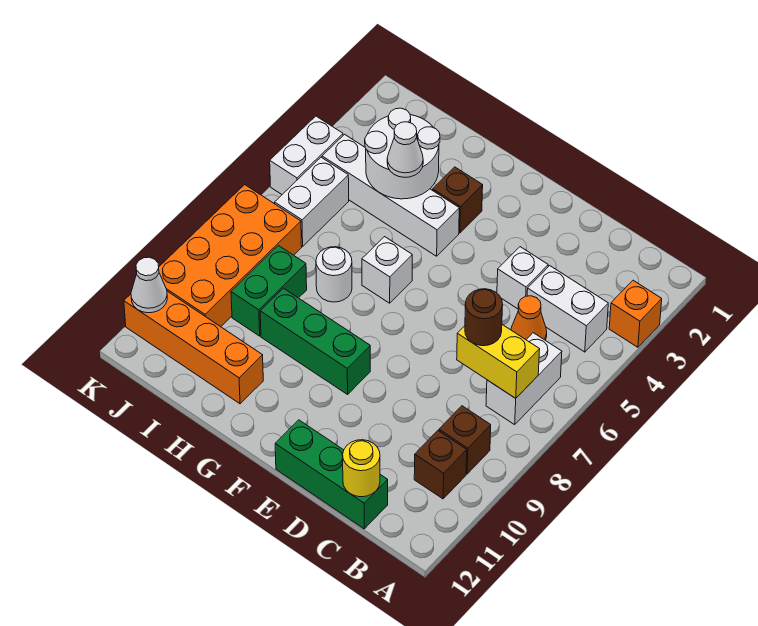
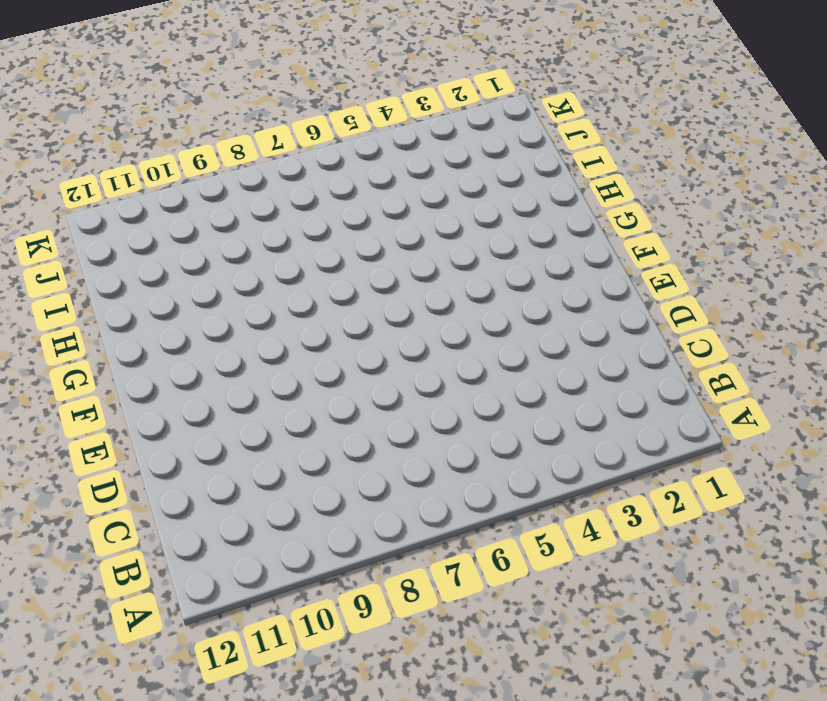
none -> orange 1x1 brick [609,280,662,347]
none -> white 1x2 brick [527,266,608,352]
none -> white 1x2 brick [486,333,562,424]

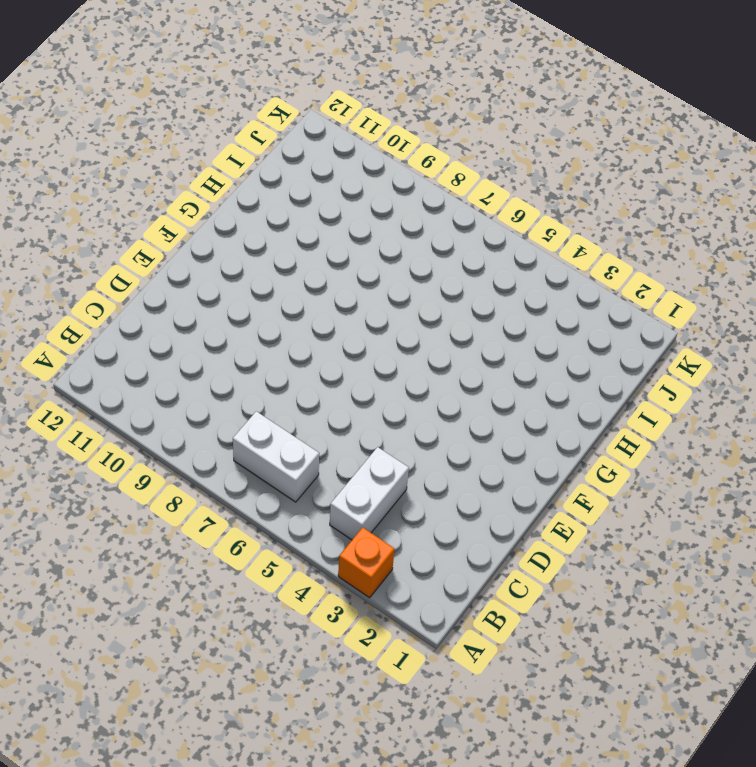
none -> brown 1x1 brick [439,406,491,474]
none -> brown 1x1 brick [414,431,467,499]
none -> orange 1x1 cone [511,296,547,340]

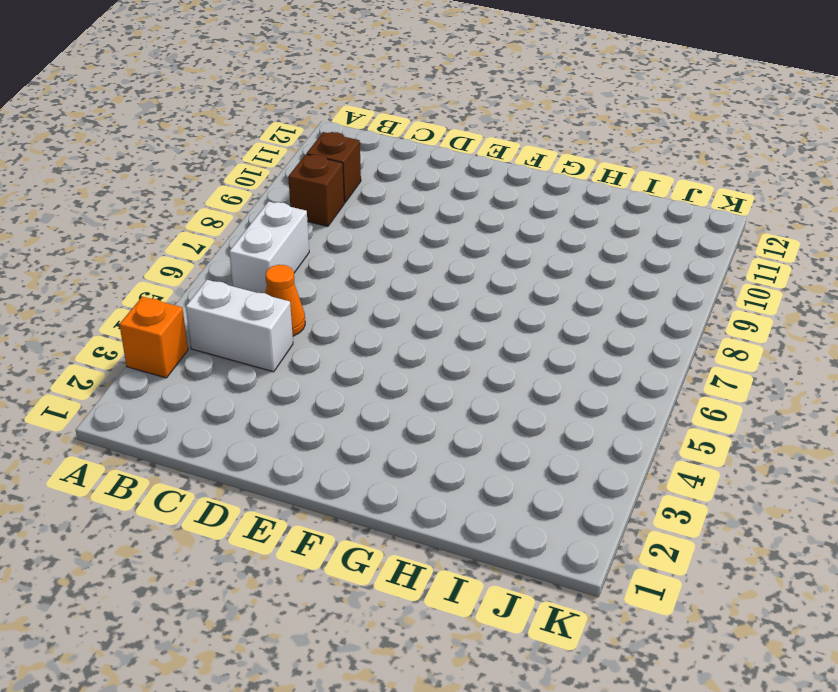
none -> green 1x3 brick [275,420,388,529]
none -> white 1x1 brick [497,247,548,309]
none -> green 1x3 brick [260,288,370,394]

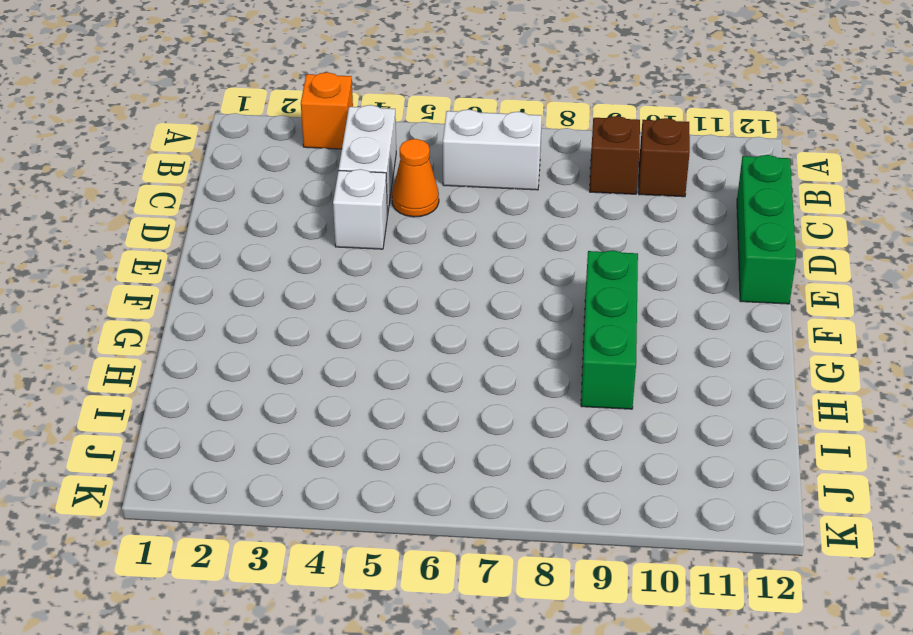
none -> brown 1x1 brick [433,167,483,233]
none -> white 1x4 brick [322,134,459,256]
none -> white 1x1 brick [362,237,412,303]

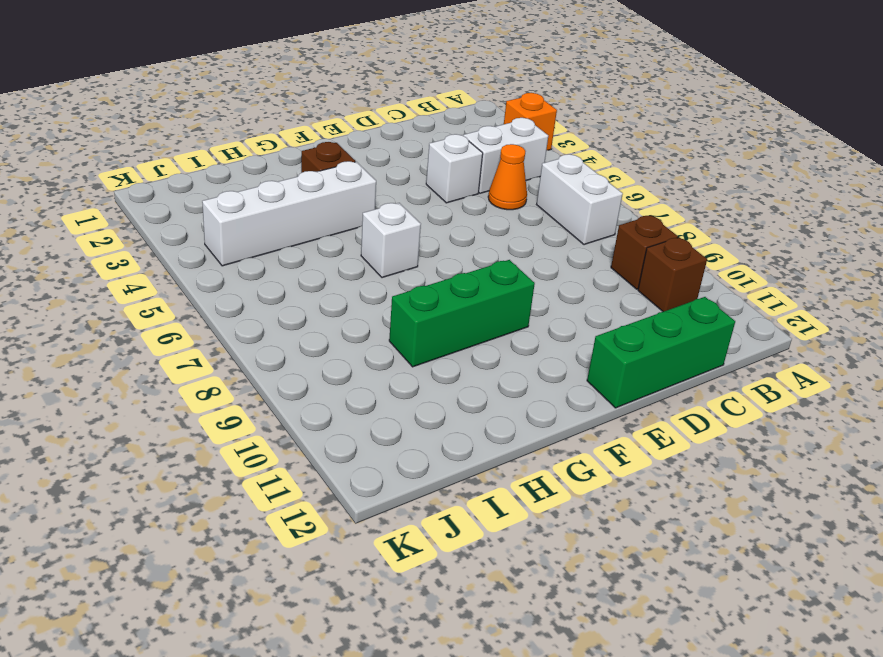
none -> white 1x1 round brick [316,247,352,302]
none -> orange 1x4 brick [124,291,263,404]
none -> green 1x2 brick [231,246,307,336]

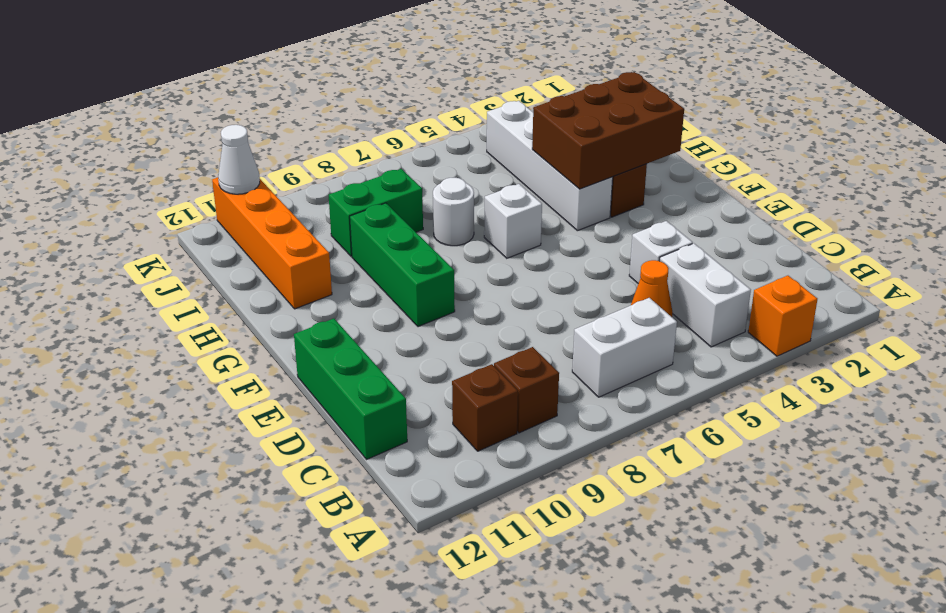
brown 2x3 brick [532,72,684,189] -> white 2x2 round brick [365,108,440,199]
none -> white 1x2 brick [275,157,349,246]
none -> orange 2x4 brick [159,185,302,327]
none -> white 1x2 brick [270,116,343,194]

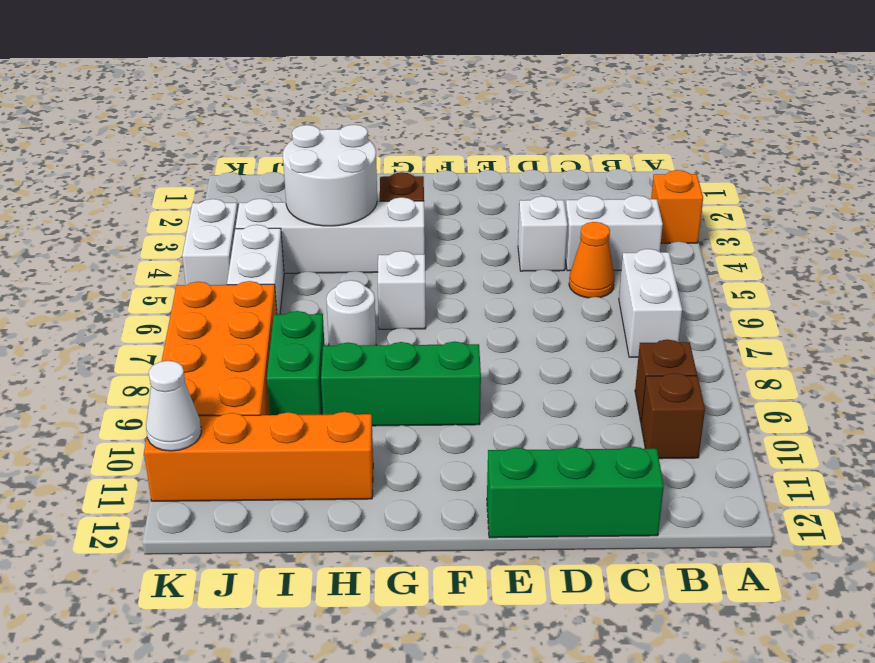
none -> yellow 1x2 brick [457,325,540,398]
none -> yellow 1x1 round brick [343,440,380,497]
none -> brown 1x1 round brick [465,289,503,346]

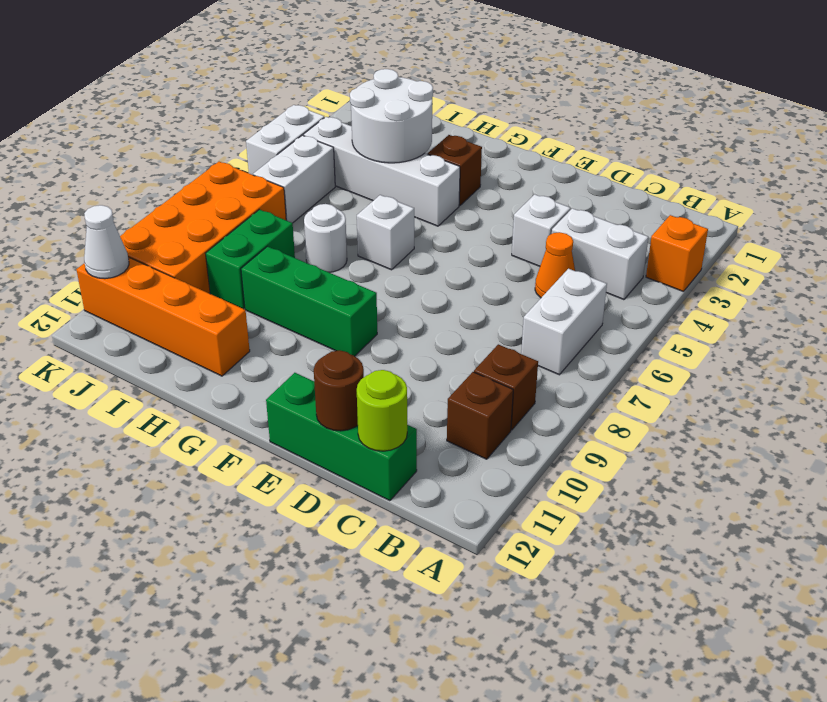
lime 1x1 round brick [357,370,407,451] -> yellow 1x1 round brick [343,440,380,497]
brown 1x1 round brick [314,350,364,431] -> brown 1x1 round brick moved to [465,289,503,346]
none -> yellow 1x2 brick [457,325,540,398]
none -> white 1x1 cone [387,122,423,177]

